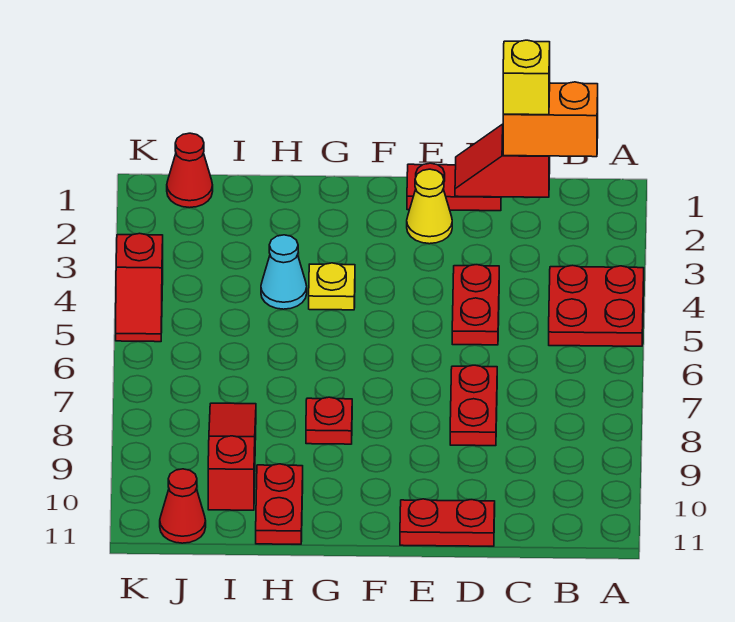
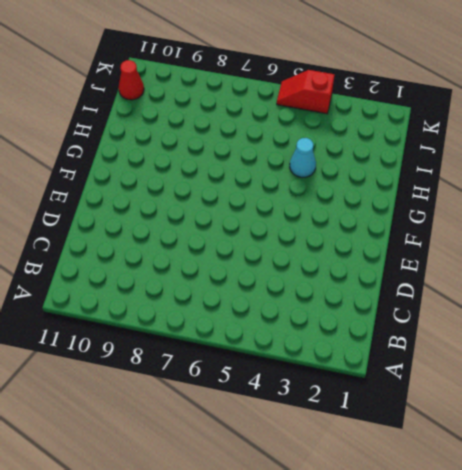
none -> red 2x2 plate [549,265,644,346]
none -> red 1x2 plate [407,163,501,211]
none -> red 1x2 plate [452,265,499,345]

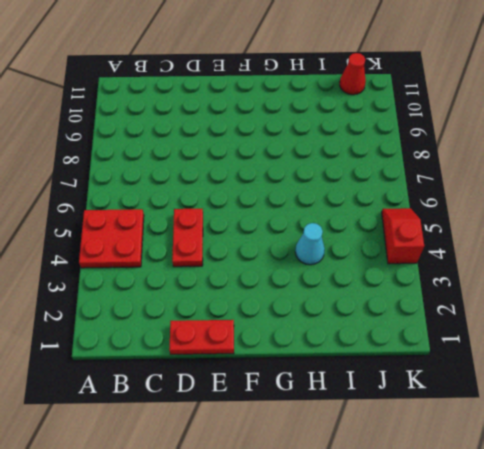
none -> red 1x2 plate [450,365,497,446]
none -> red 1x2 plate [400,499,495,546]
none -> yellow 1x1 cone [407,169,452,244]

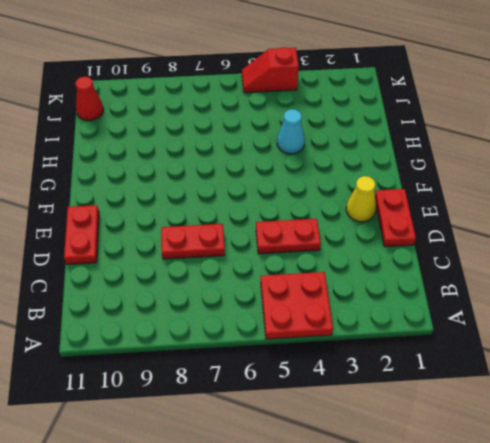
none -> yellow 1x1 plate [309,263,355,310]
none -> red 1x1 plate [306,397,352,444]
none -> red 1x2 plate [256,464,303,544]

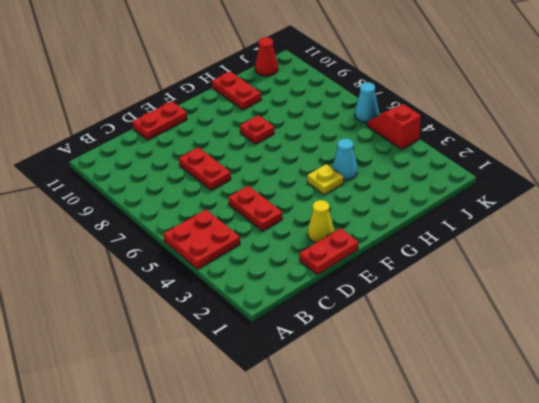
cyan 1x1 cone [355,82,379,122] -> none
none -> red 1x3 slope [208,403,256,510]
none -> red 1x1 cone [167,133,213,208]
none -> red 1x2 slope [455,124,550,197]

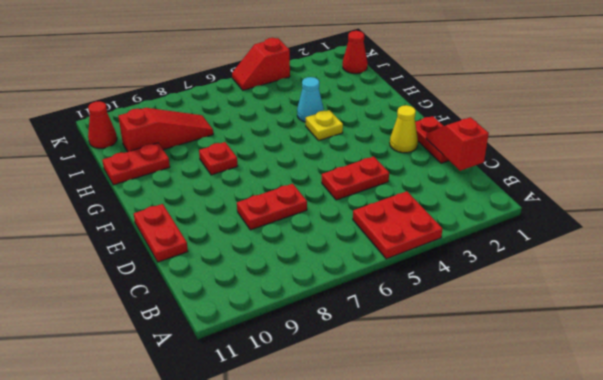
none -> orange 1x2 brick [503,82,598,157]
none -> yellow 1x1 brick [503,40,550,115]

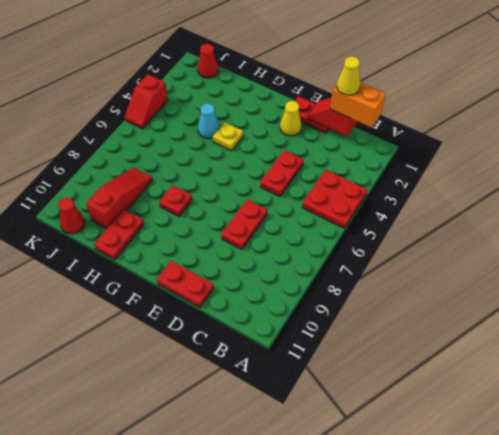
yellow 1x1 cone [337,56,360,95] -> yellow 1x1 brick [503,40,550,115]

